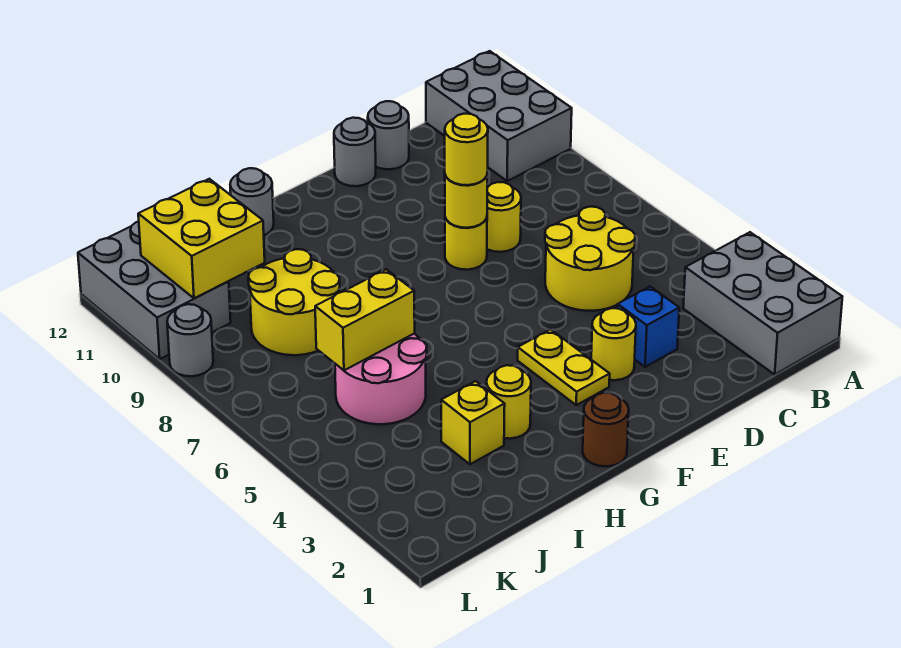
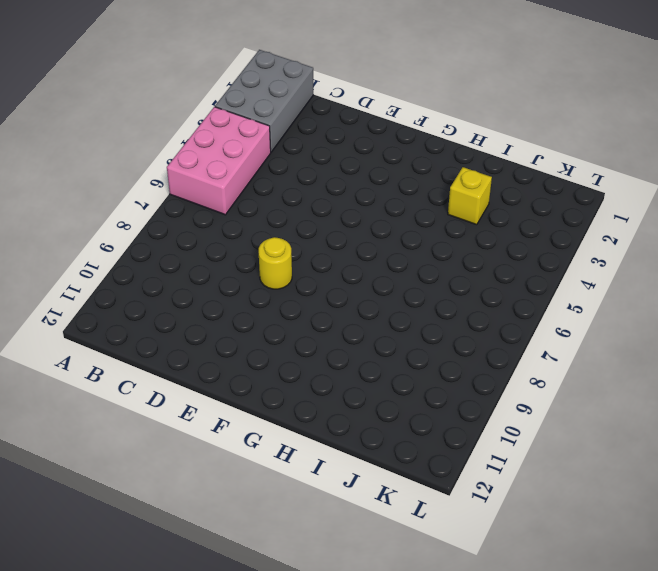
pink 2x3 brick [167,107,271,215] -> none
none -> grey 2x3 brick [426,51,572,181]
none -> yellow 2x2 round brick [545,207,635,311]
none -> blue 1x1 brick [617,287,679,367]

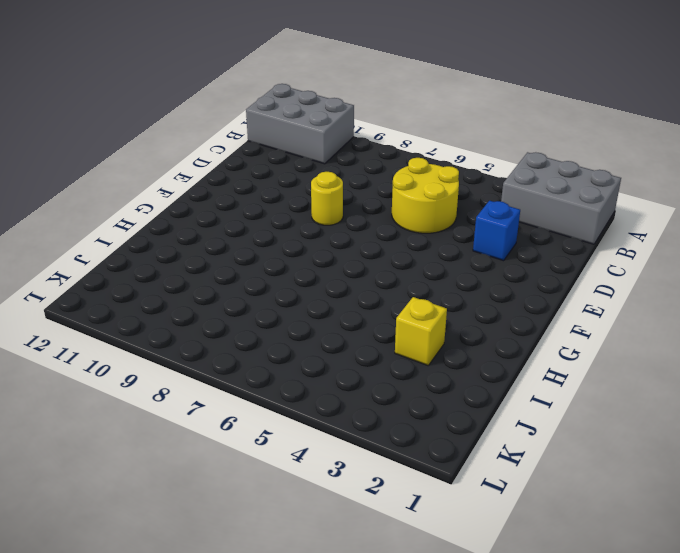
none -> yellow 1x1 round brick [487,182,521,252]
none -> grey 1x1 round brick [368,101,409,169]
none -> yellow 1x1 round brick [591,308,636,380]

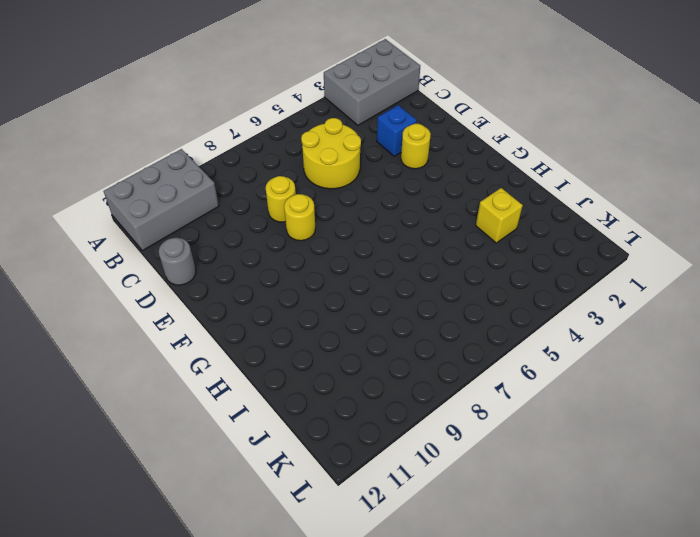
none -> grey 1x1 round brick [334,118,376,186]
none -> yellow 1x2 plate [518,329,610,405]
none -> brown 1x1 round brick [583,393,629,466]

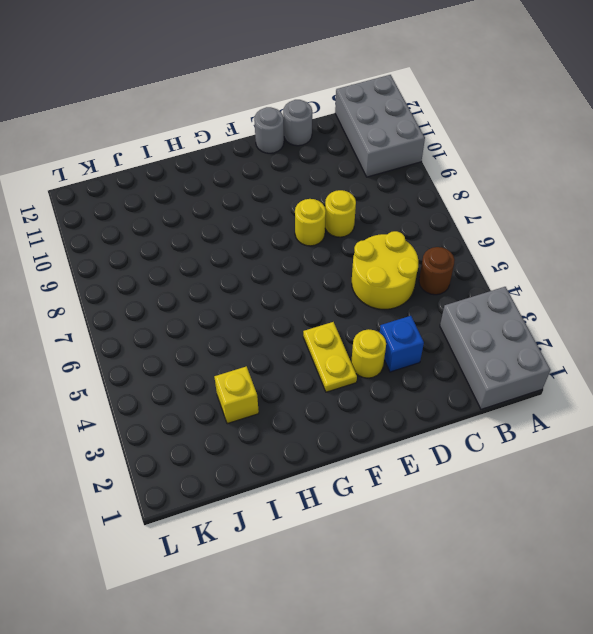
brown 1x1 round brick [419,247,455,295] -> brown 1x1 round brick moved to [583,393,629,466]
none -> yellow 1x1 round brick [486,365,531,439]
none -> grey 1x1 round brick [230,168,274,235]
none -> pink 2x2 round brick [335,334,427,424]

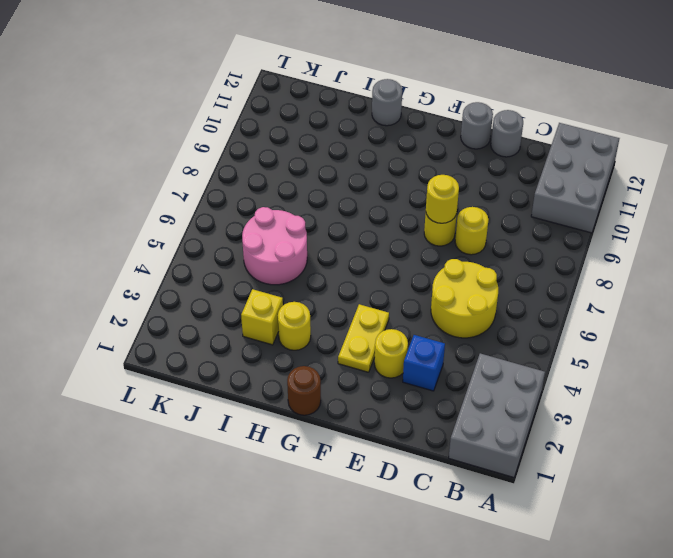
none -> yellow 2x2 round brick [248,249,340,355]
none -> grey 2x3 brick [78,222,231,359]
none -> grey 1x1 round brick [167,304,213,376]

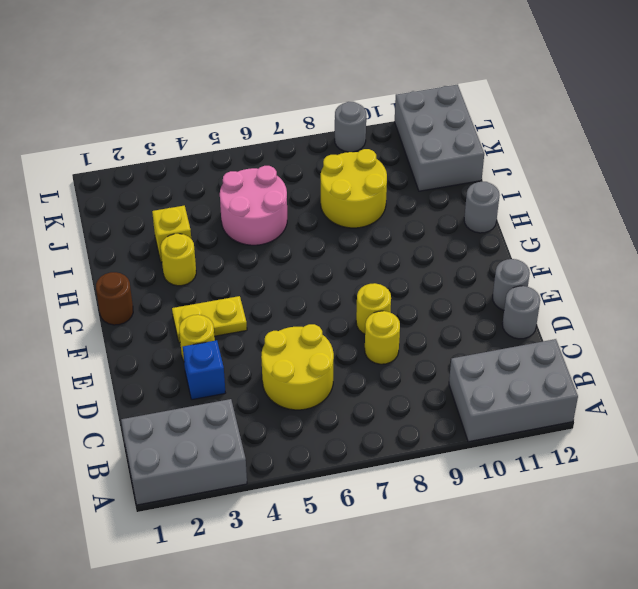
grey 2x3 brick [395,85,484,191] -> grey 2x3 brick turned to [78,222,231,359]
none -> yellow 1x1 round brick [445,172,488,228]
none -> yellow 1x2 brick [315,269,415,370]
none -> yellow 2x2 brick [138,179,265,298]

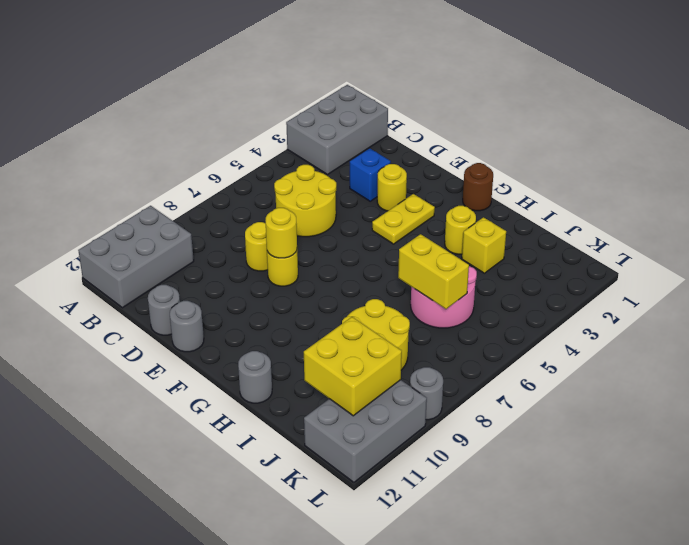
none -> yellow 1x1 round brick [445,114,488,185]

